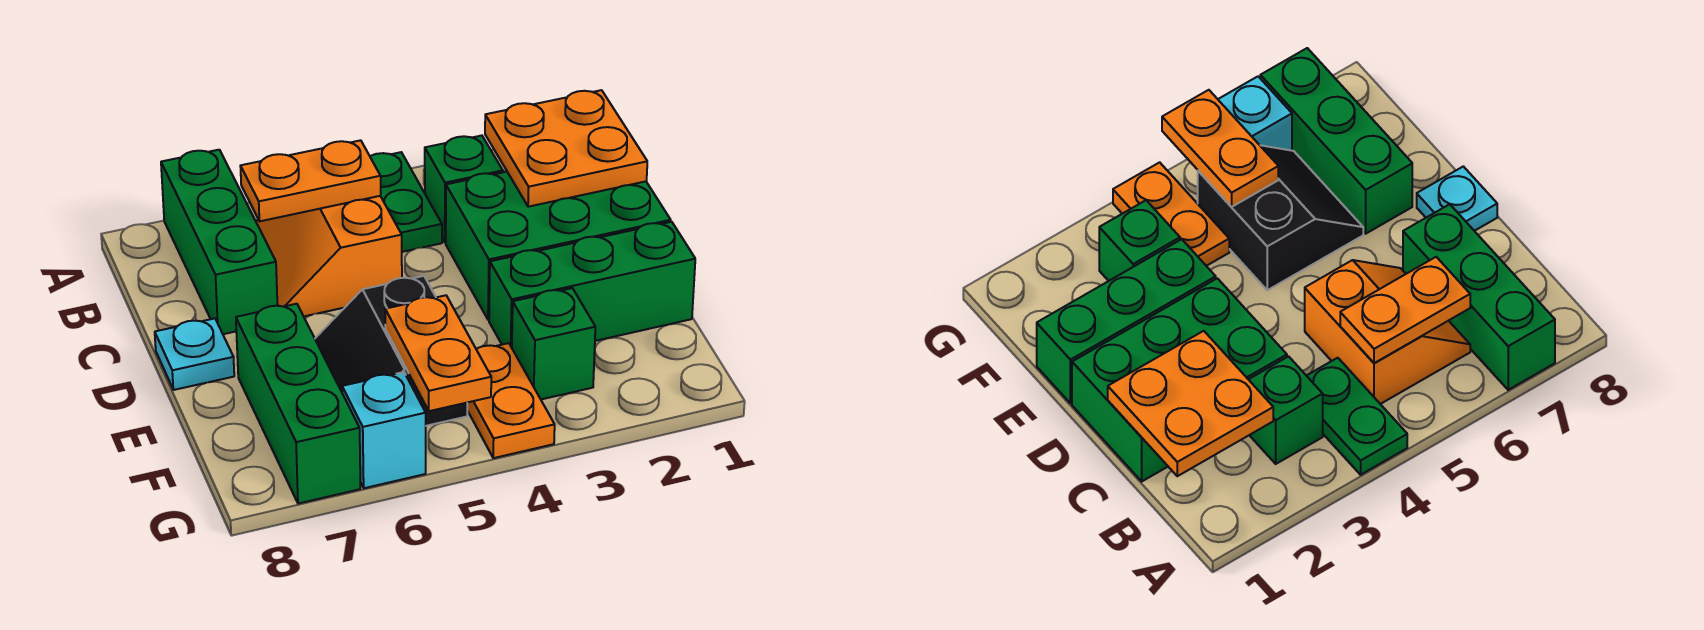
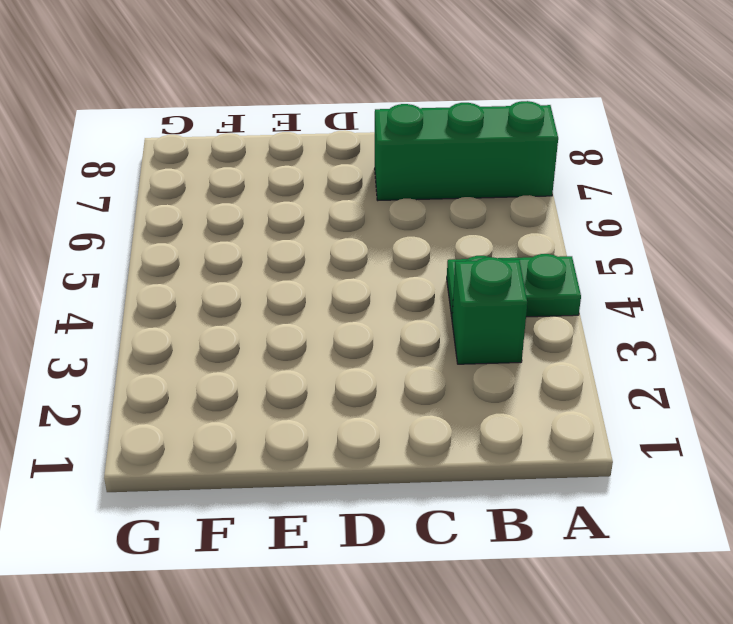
none -> orange 2x2 slope [256,196,402,316]
none -> green 2x3 brick [446,172,671,320]
none -> cyan 1x1 plate [155,318,234,390]

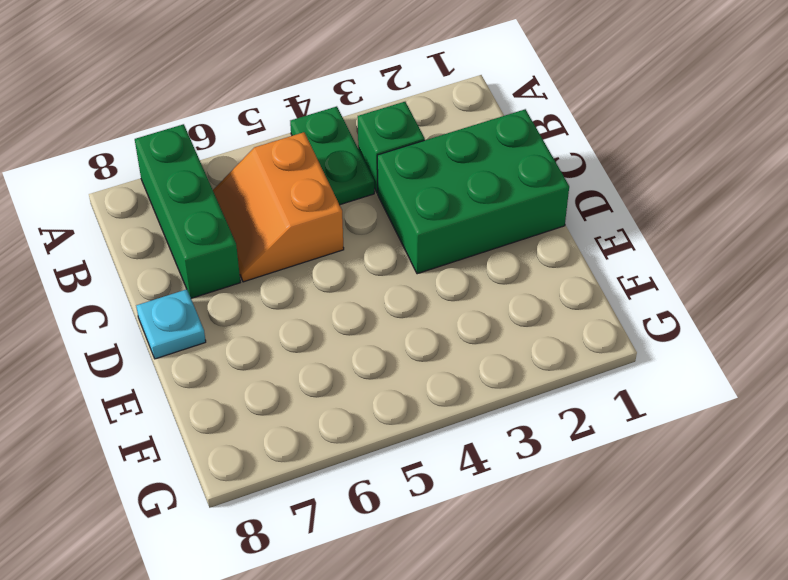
none -> green 1x3 brick [489,222,695,348]
none -> black 2x2 slope [315,276,467,426]
none -> green 1x3 brick [236,304,360,504]

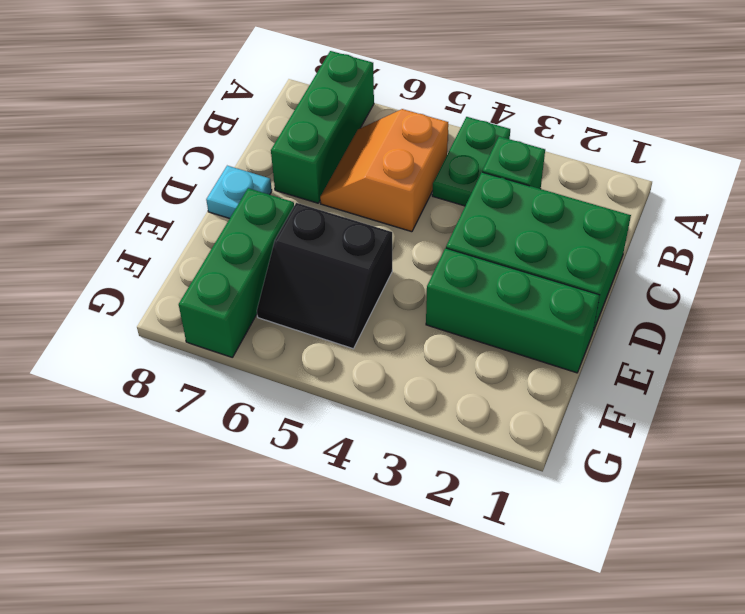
black 2x2 slope [257,203,392,349] -> black 2x2 slope turned to [315,276,467,426]
none -> green 1x1 brick [512,288,595,399]
none -> orange 1x2 plate [467,343,555,458]
none -> cyan 1x1 brick [342,372,426,488]

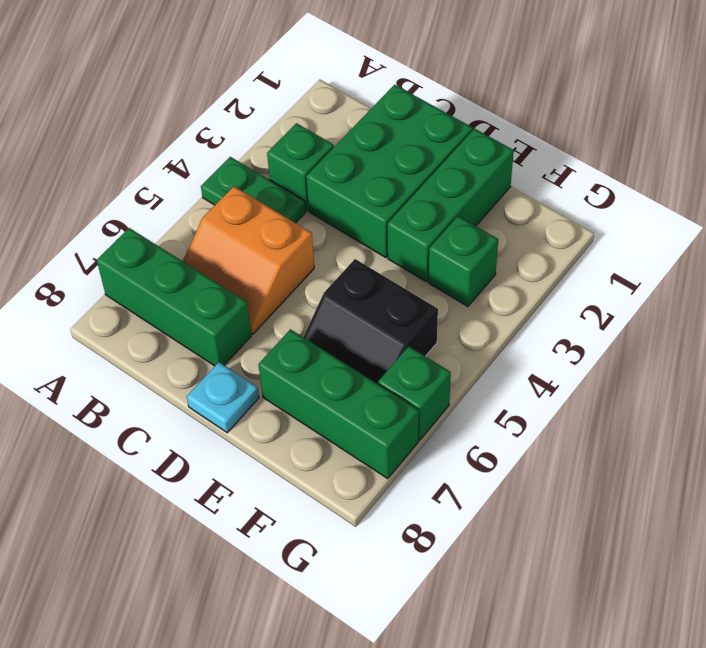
green 1x1 brick [378,346,451,440] -> cyan 1x1 brick [342,372,426,488]
none -> orange 1x2 plate [467,343,555,458]
none -> orange 2x2 plate [485,90,647,207]
none -> orange 1x2 plate [240,140,381,221]

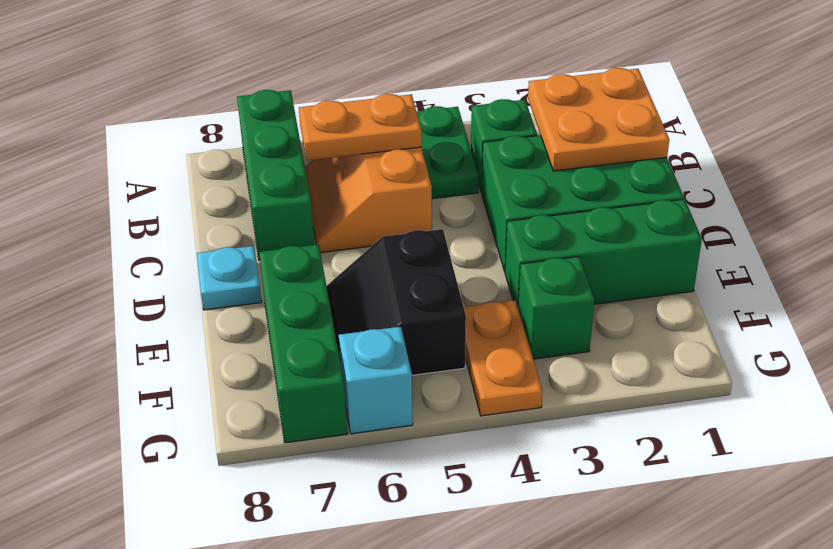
none -> orange 1x2 plate [385,295,491,411]

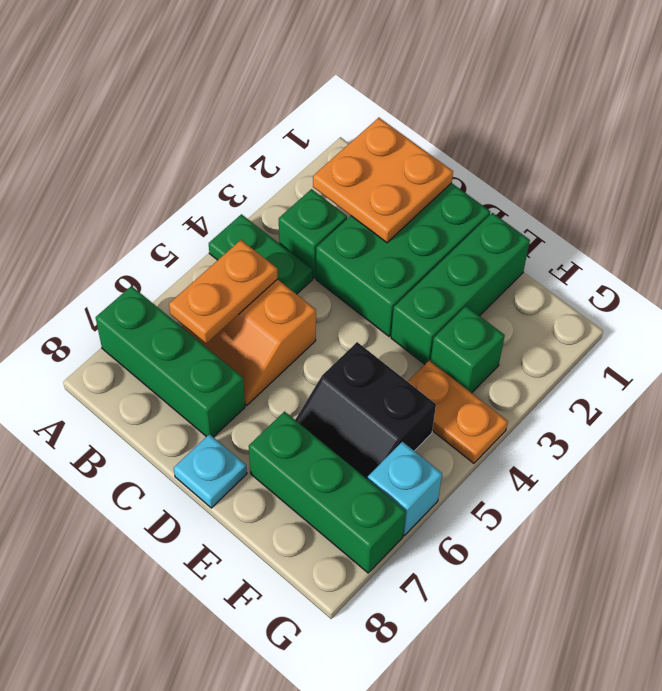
none -> orange 1x2 plate [385,295,491,411]

